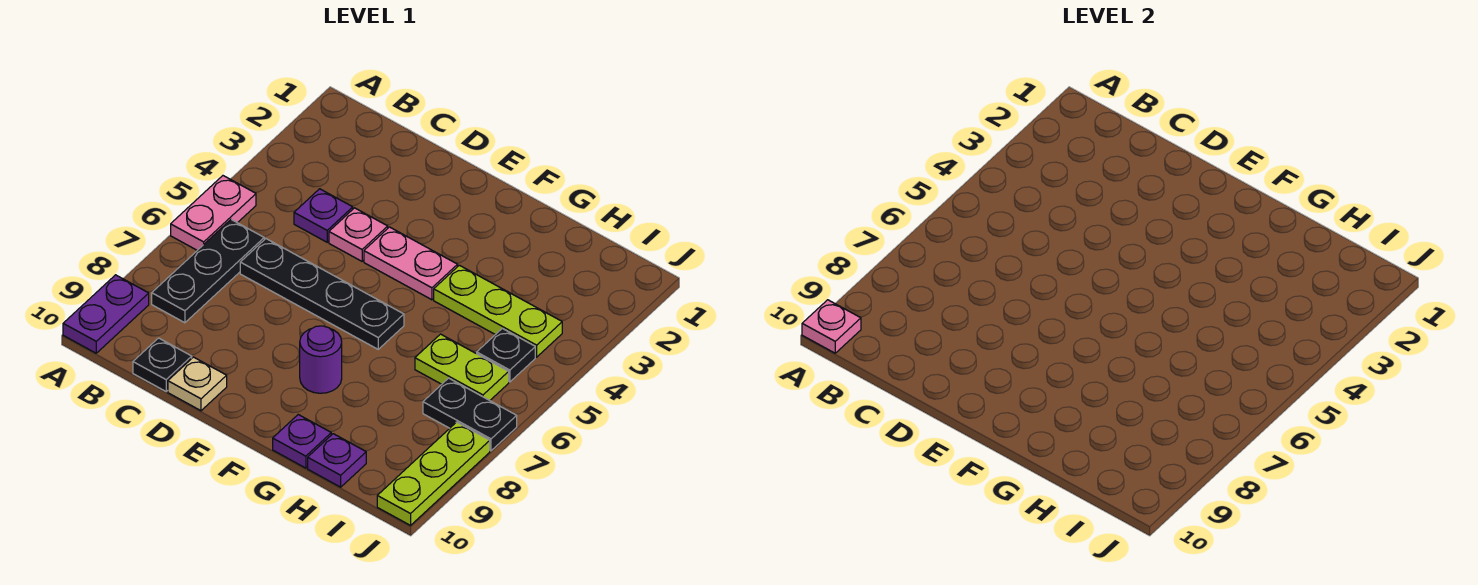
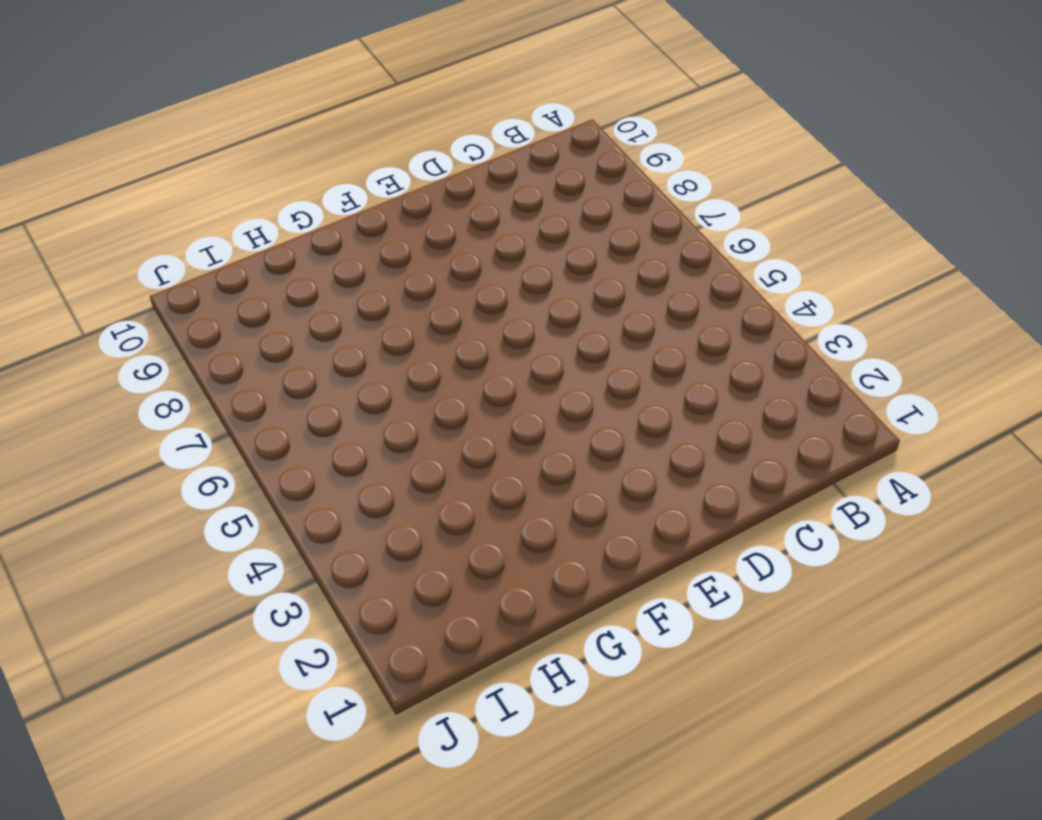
none -> pink 1x2 plate [171,176,256,250]
none -> purple 1x2 plate [63,275,149,353]
none -> black 1x3 plate [152,220,264,323]

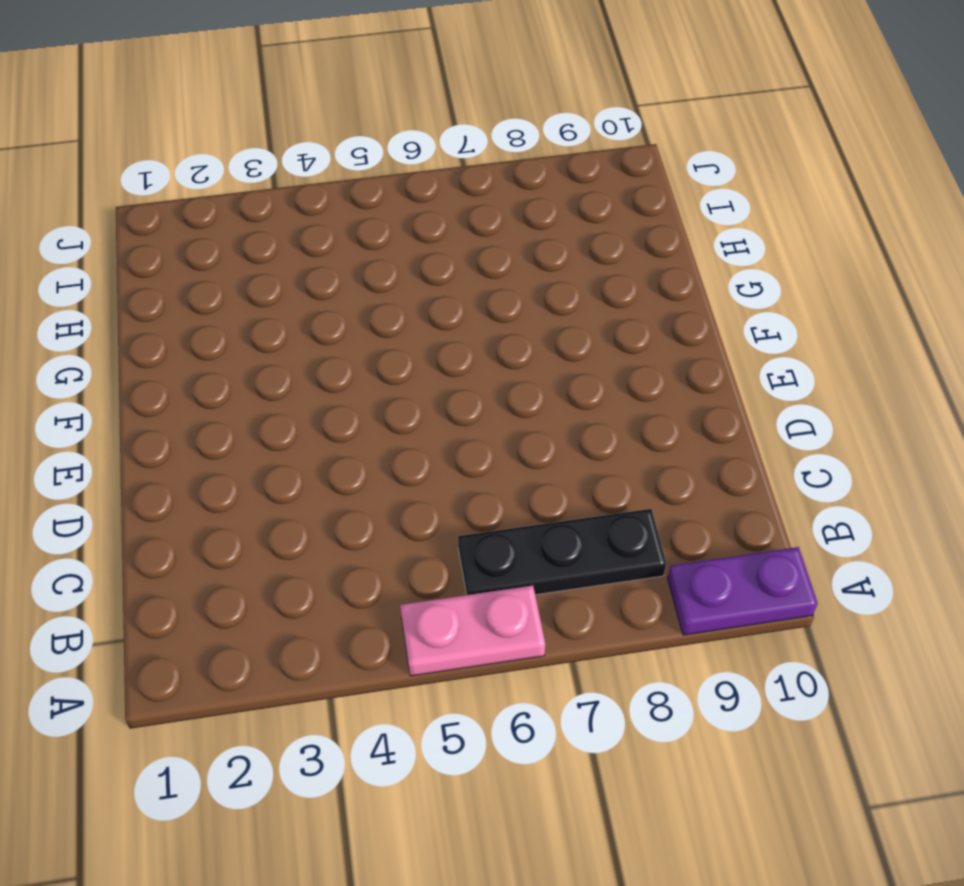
none -> purple 1x1 plate [294,189,353,242]
none -> black 1x4 plate [240,239,404,349]
none -> black 1x1 plate [133,338,192,391]

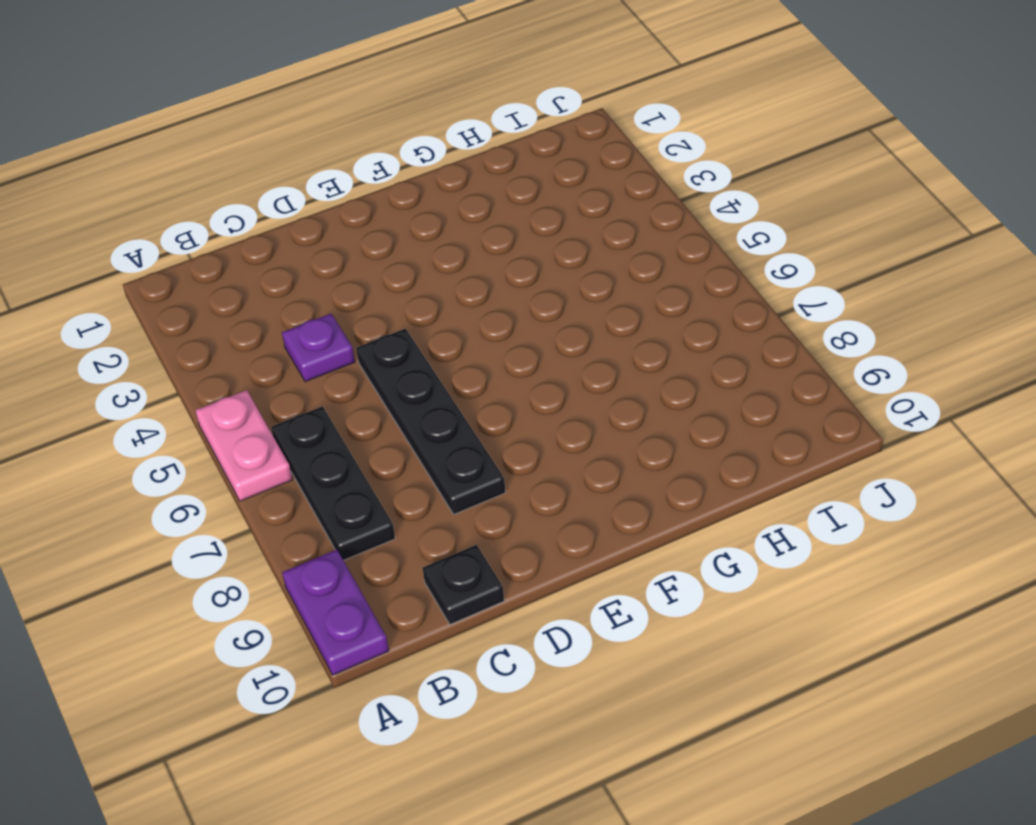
black 1x4 plate [356,329,506,514] -> black 1x4 plate turned to [240,239,404,349]
none -> pink 1x1 plate [329,208,388,261]
none -> tan 1x1 plate [168,357,227,411]
none -> pink 1x2 plate [364,227,458,300]

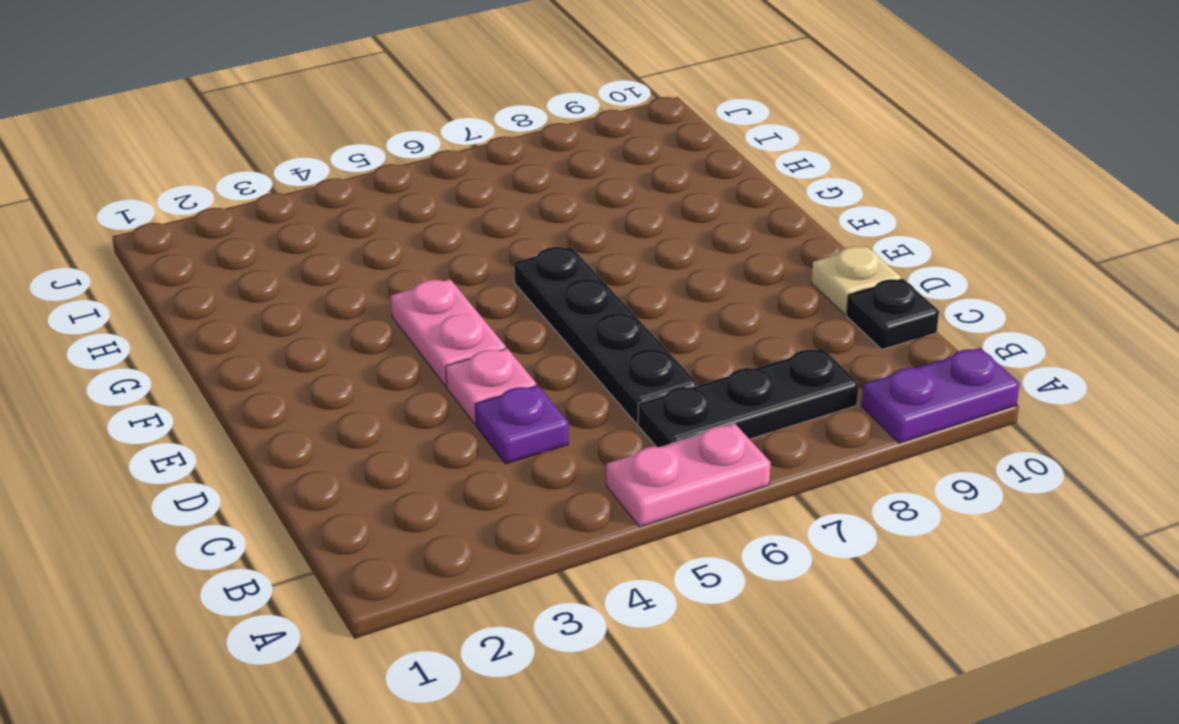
none -> purple 1x1 round brick [300,326,342,393]
none -> lime 1x3 plate [434,265,562,357]
none -> purple 1x1 plate [273,415,331,468]

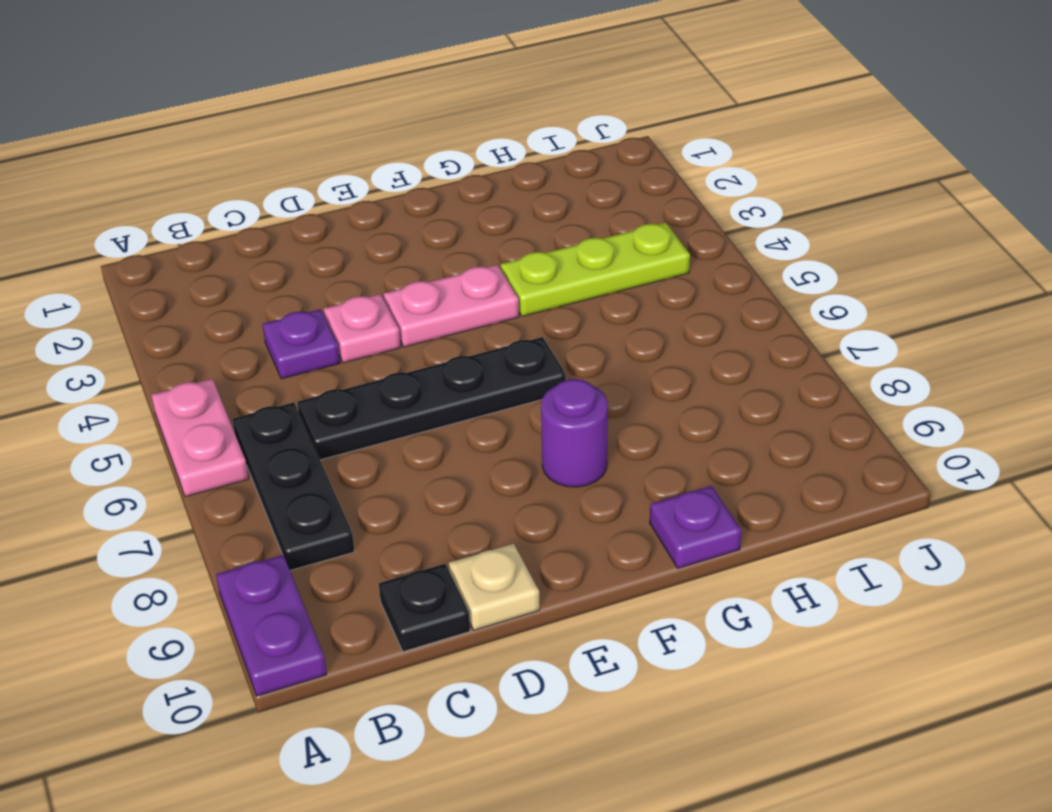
none -> lime 1x2 plate [415,334,509,400]
none -> purple 1x1 plate [308,434,366,487]
none -> black 1x1 plate [477,328,535,382]

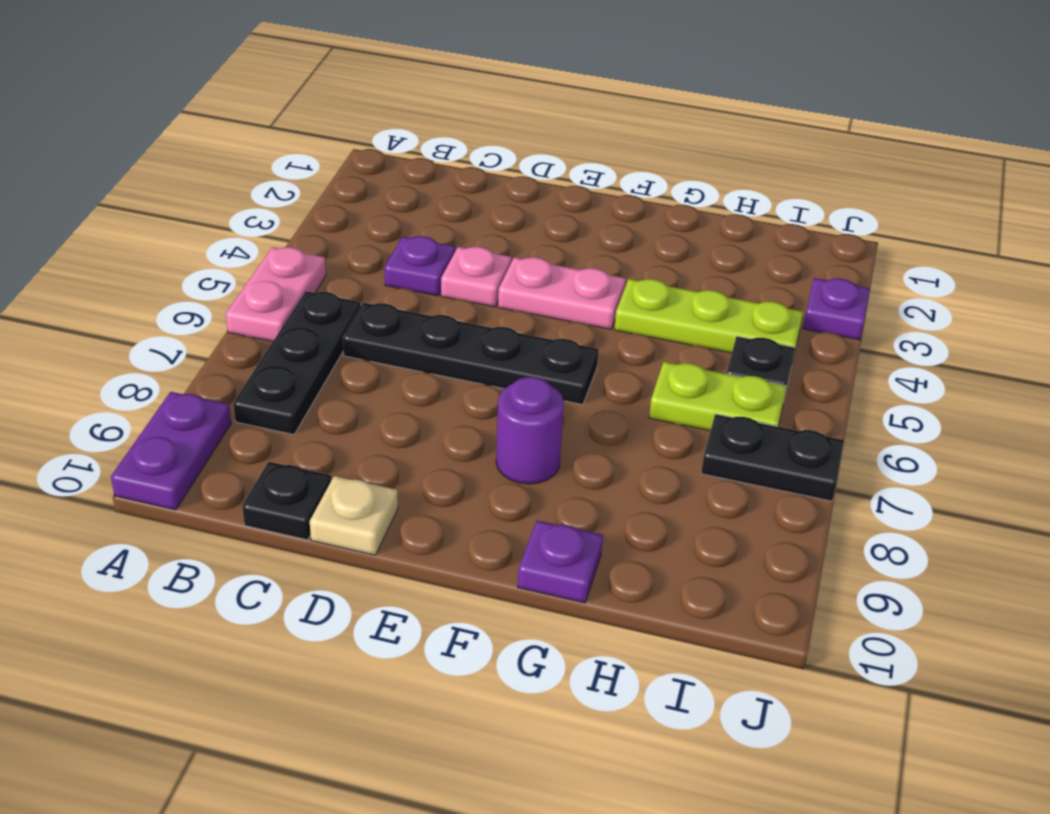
purple 1x1 plate [803,278,870,340] -> purple 1x1 plate moved to [308,434,366,487]
none -> lime 1x3 plate [377,422,490,525]
none -> pink 1x1 plate [802,300,861,353]

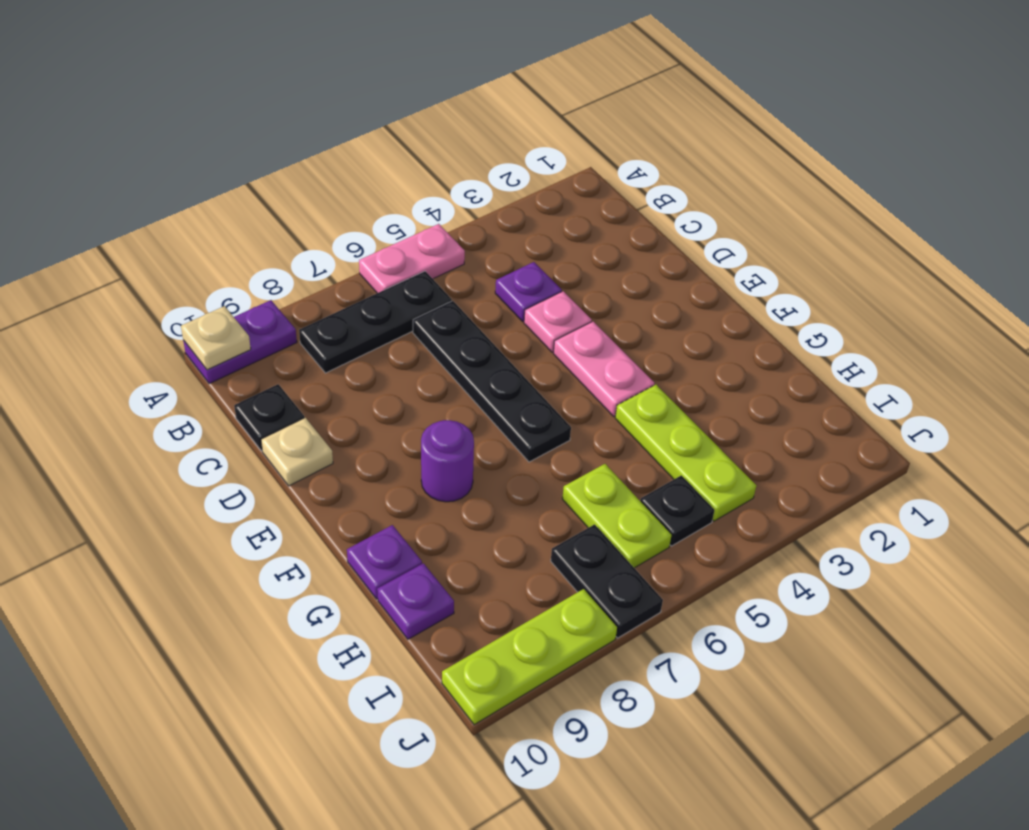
tan 1x1 plate [181,306,251,370] -> pink 1x1 plate [802,300,861,353]

